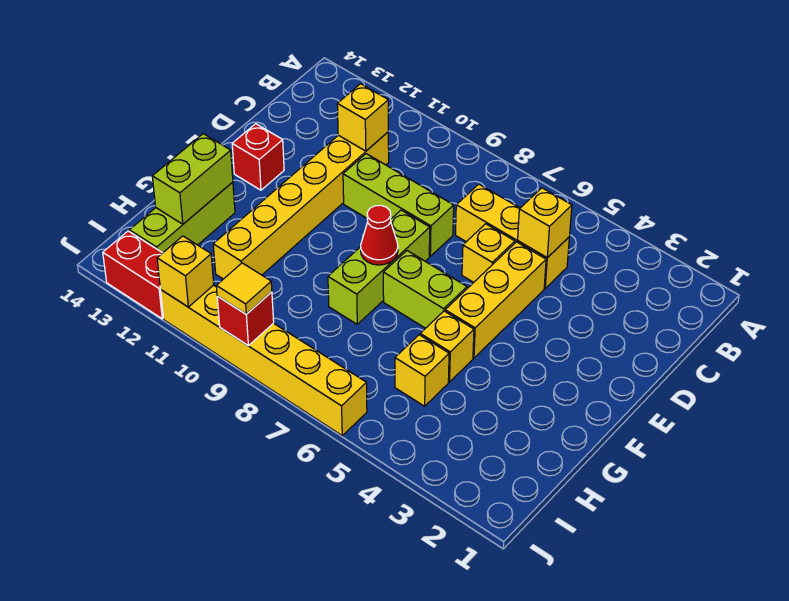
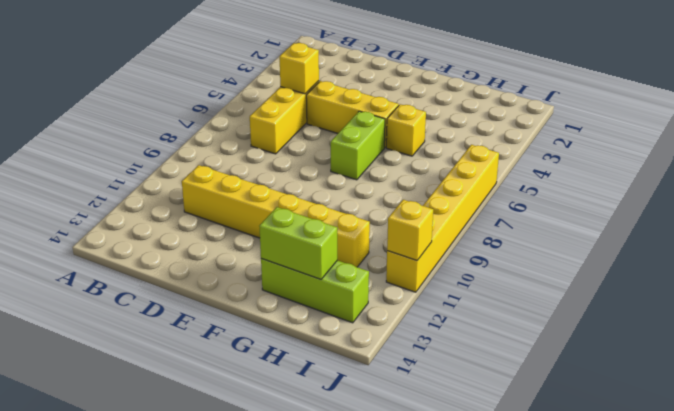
none -> yellow 1x1 brick [462,224,515,282]
none -> lime 1x3 brick [343,154,454,256]
none -> lime 1x3 brick [328,210,430,324]

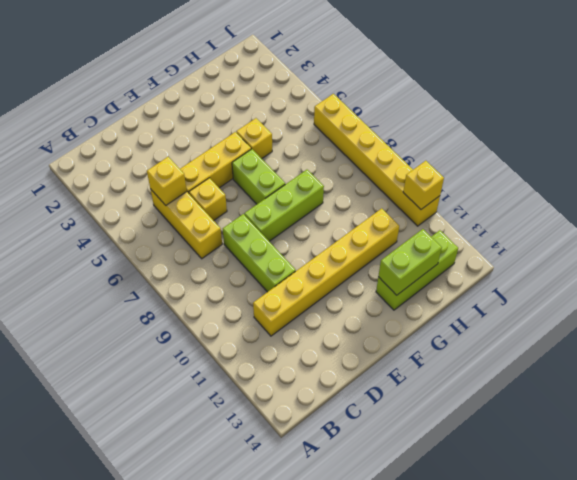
none -> red 1x1 brick [232,124,284,190]
none -> yellow 1x1 brick [395,335,449,406]
none -> red 1x2 brick [103,231,163,319]

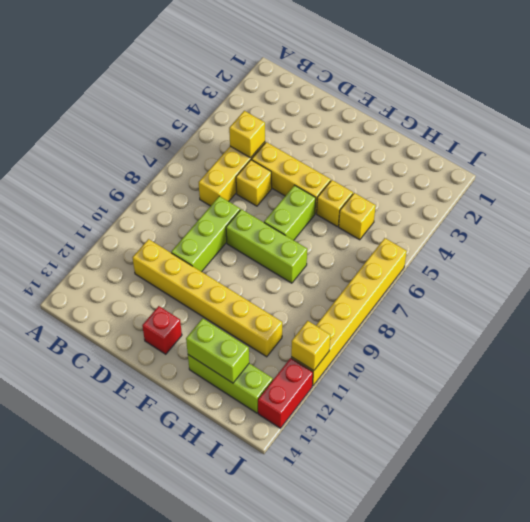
none -> yellow 1x1 brick [337,84,388,151]
none -> red 1x1 cone [361,205,398,265]
none -> red 1x1 brick [217,292,274,346]

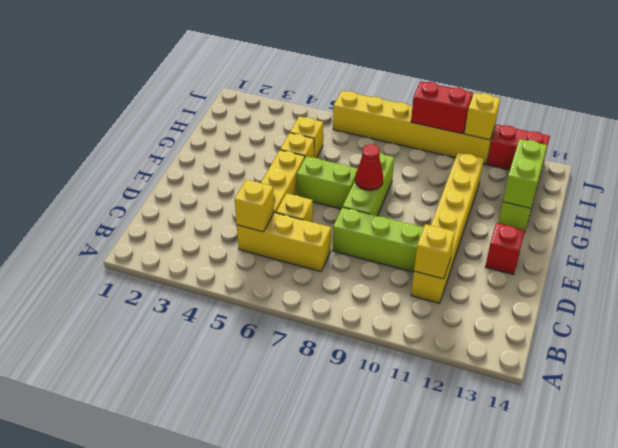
red 1x2 brick [411,81,473,134] -> red 1x1 brick [217,292,274,346]
none -> yellow 1x1 tile [216,263,272,314]

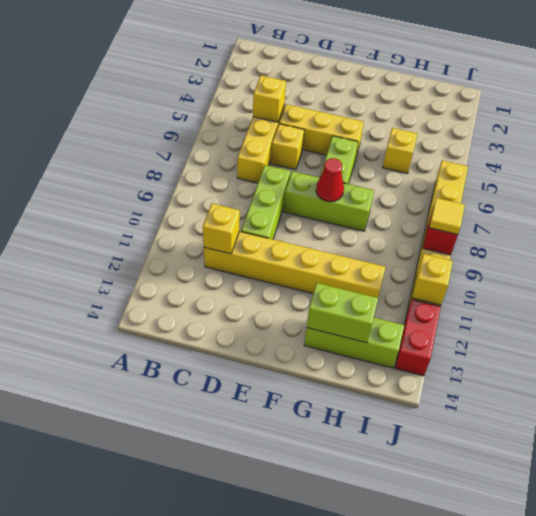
none -> red 1x1 brick [232,124,284,190]
none -> yellow 1x1 brick [420,311,474,382]

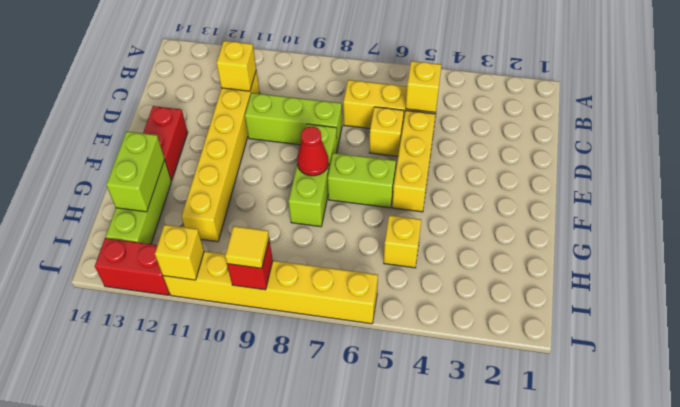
red 1x2 brick [143,106,188,180] -> red 1x1 brick [232,124,284,190]
none -> yellow 1x1 brick [420,311,474,382]

